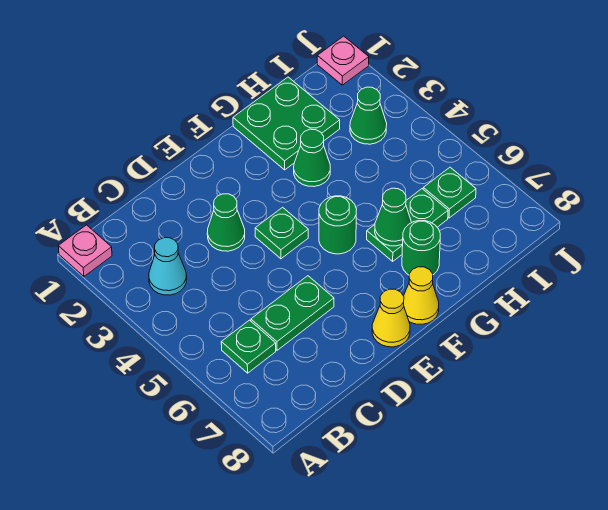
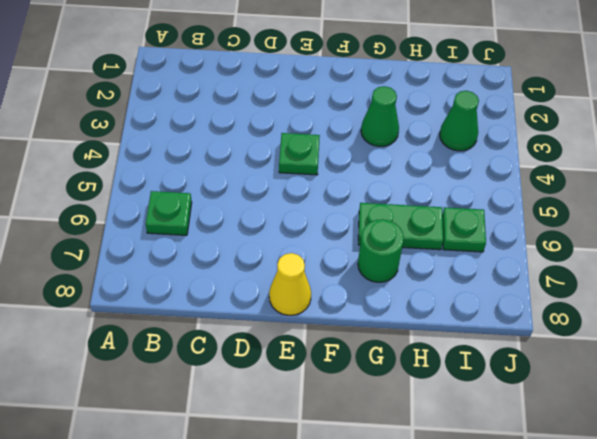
none -> pink 1x1 plate [58,225,112,276]
none -> cyan 1x1 cone [149,238,187,295]
none -> green 1x2 plate [251,276,334,350]

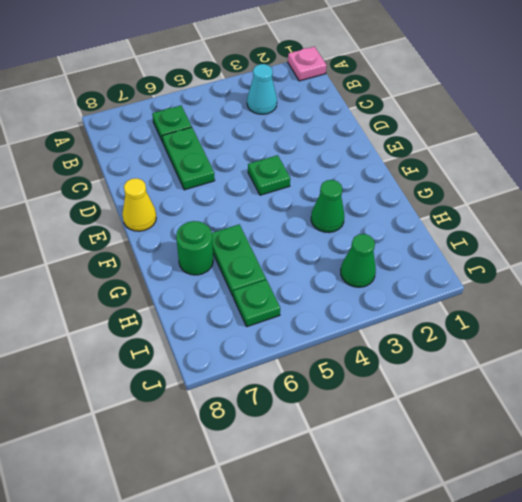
none -> green 1x1 cone [207,194,245,251]
none -> green 1x1 round brick [319,196,357,254]
none -> yellow 1x1 cone [404,267,439,324]

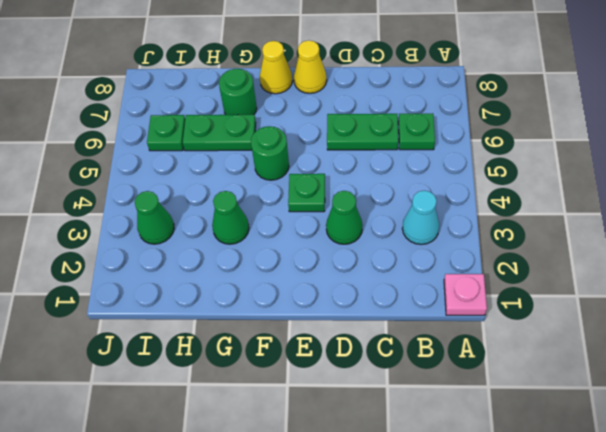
none -> green 2x2 plate [233,77,340,170]
none -> pink 1x1 plate [317,36,369,85]
none -> green 1x1 cone [375,188,412,246]

